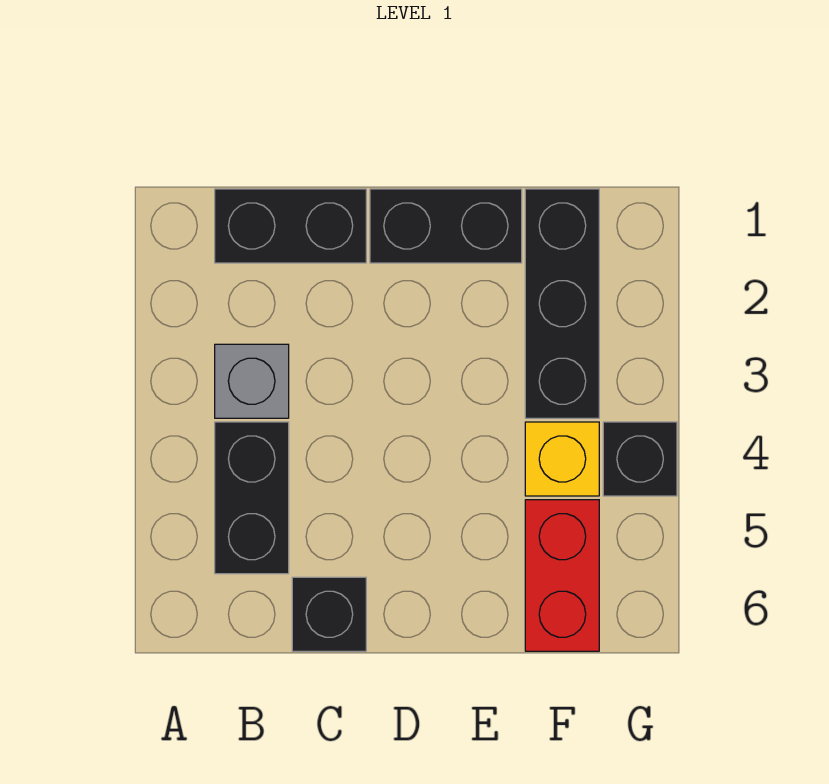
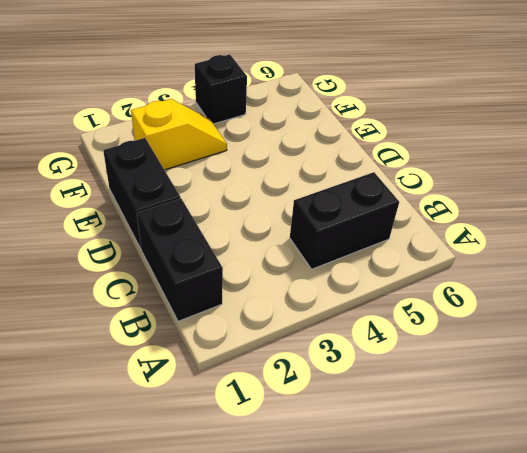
yellow 1x2 slope [131,99,227,170] -> black 1x3 brick [525,189,599,418]
none -> grey 1x1 brick [215,344,289,418]
none -> black 1x1 brick [292,577,366,651]

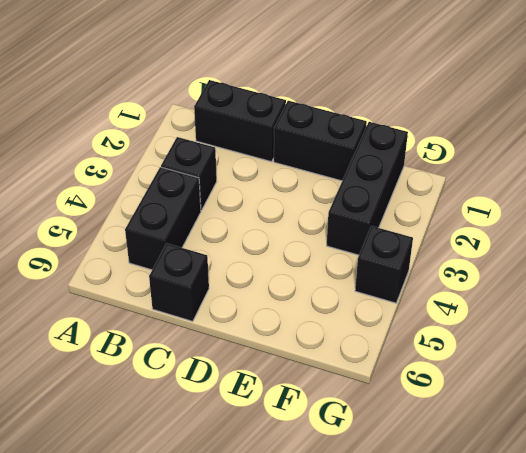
black 1x1 brick [161,137,217,211] -> grey 1x1 brick [215,344,289,418]
none -> yellow 1x1 brick [525,422,599,496]
none -> red 1x2 brick [525,500,599,651]

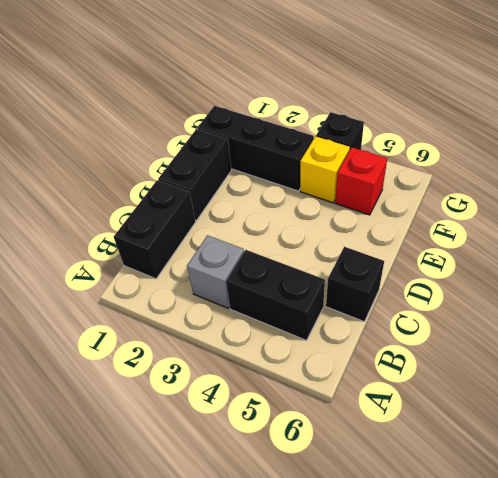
red 1x1 brick [335,147,387,215] -> red 1x2 brick [525,500,599,651]

